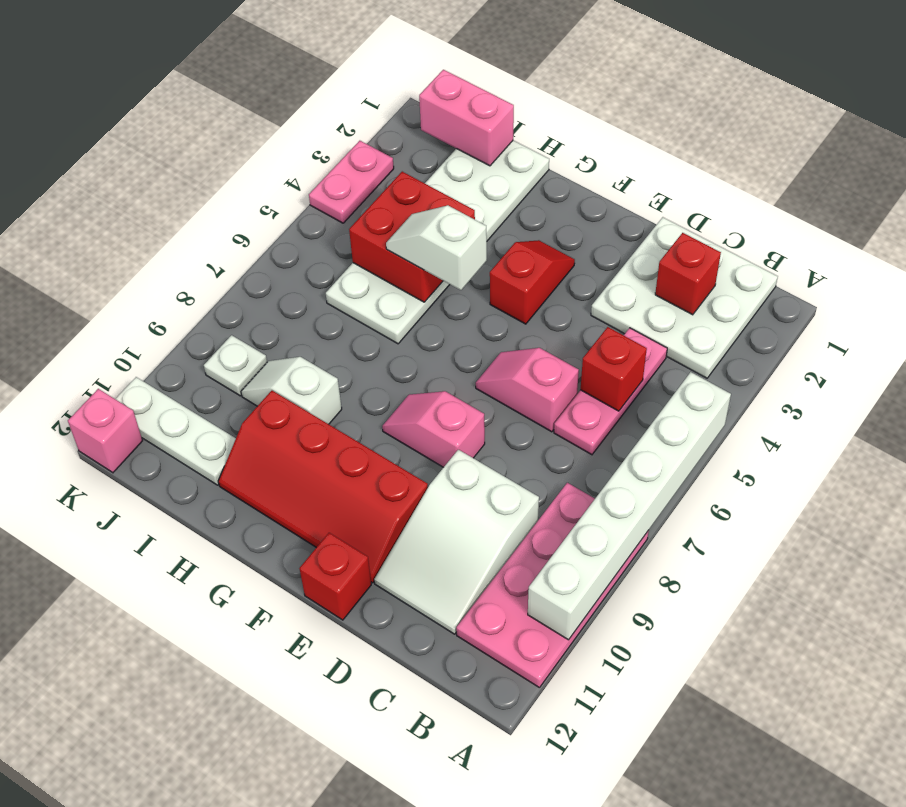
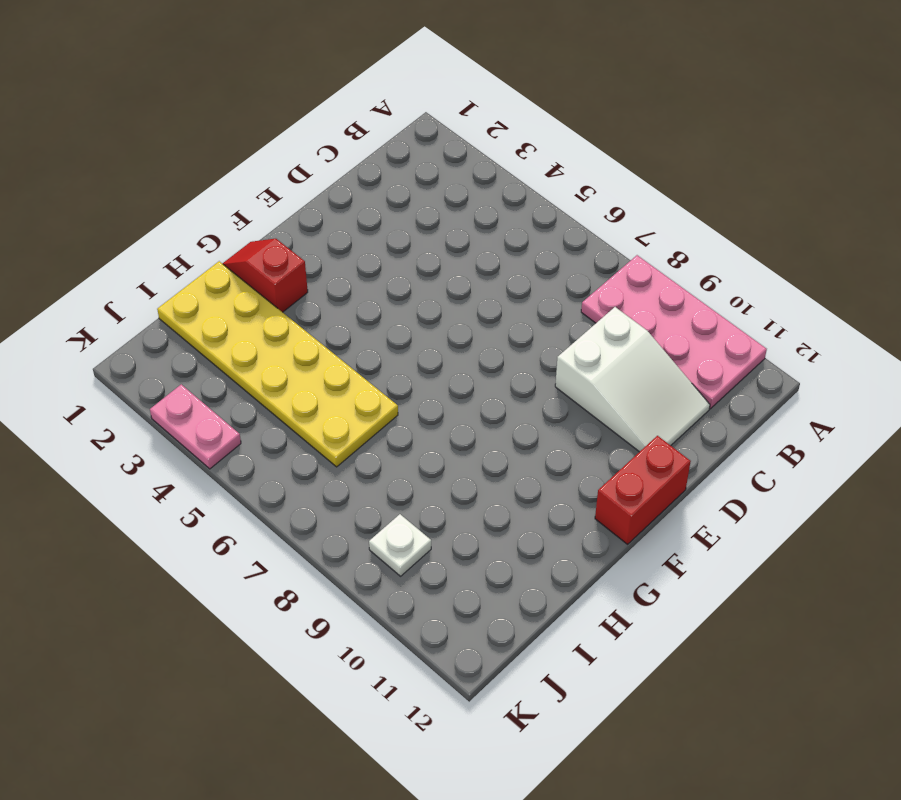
red 1x2 brick [595,436,691,544] -> red 1x1 brick [299,533,371,620]
red 1x2 slope [222,239,308,312] -> red 1x2 slope moved to [490,240,575,324]
yellow 2x6 plate [157,261,398,467] -> white 2x6 plate [326,140,549,344]
none -> white 3x3 plate [591,217,778,378]
none -> pink 1x3 plate [554,328,667,455]
none -> pink 1x2 slope [476,348,579,432]

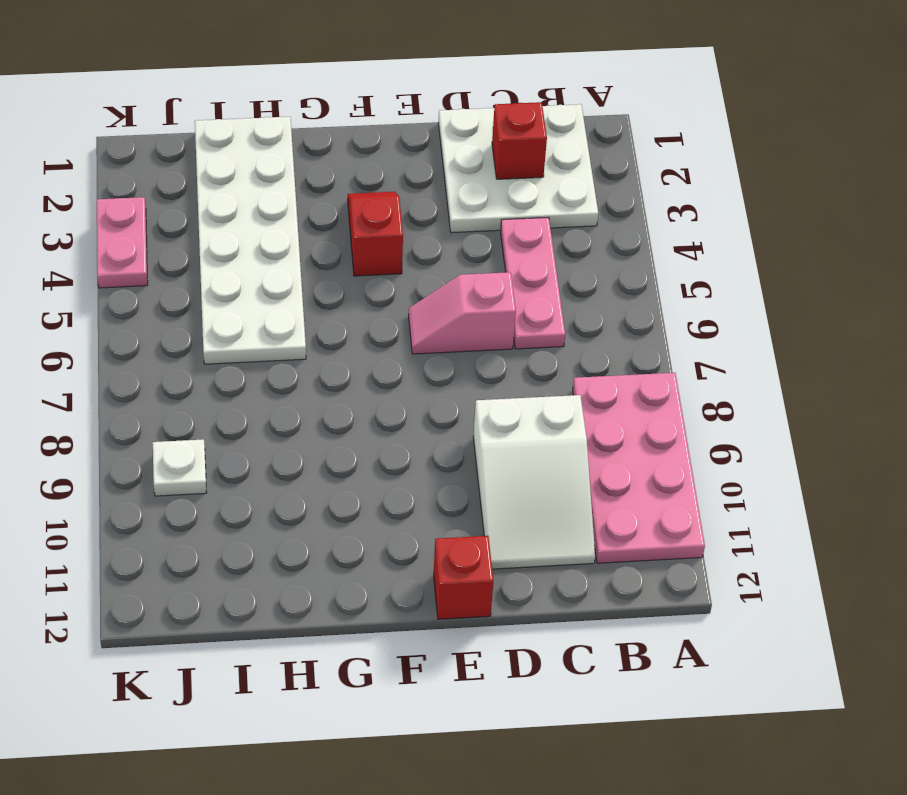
none -> pink 1x2 slope [382,391,485,467]
none -> red 2x4 slope [218,391,428,583]
none -> white 1x2 slope [241,357,342,424]

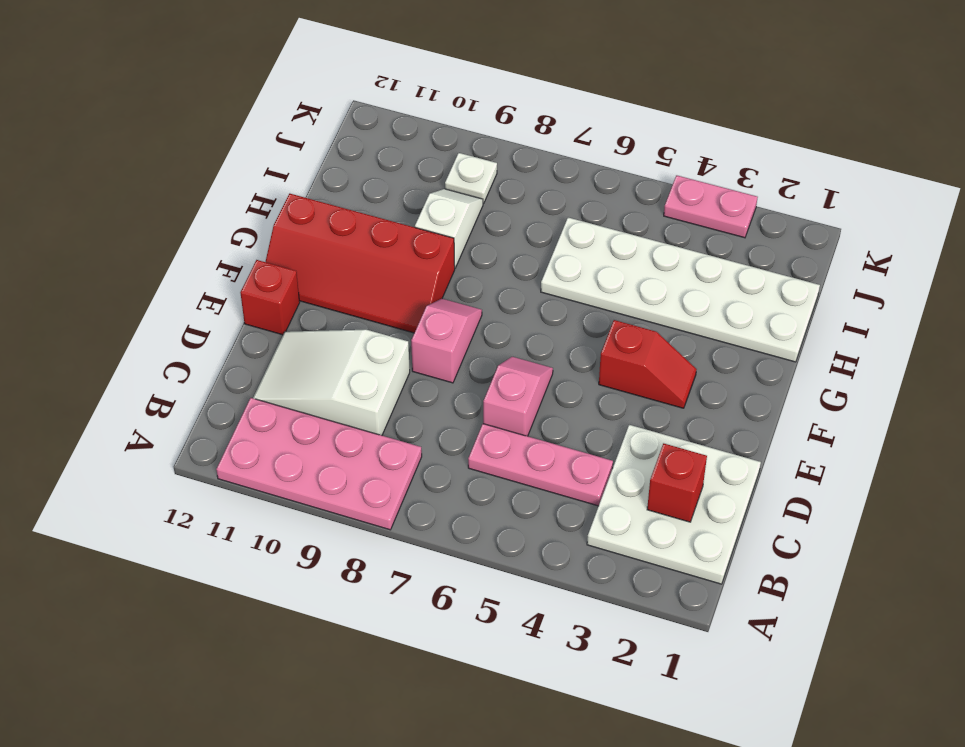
red 2x4 slope [266,194,455,333] -> red 2x4 slope turned to [218,391,428,583]
none -> white 1x3 plate [116,377,236,485]
none -> pink 1x1 brick [68,389,143,473]
none -> white 1x6 brick [528,372,731,640]

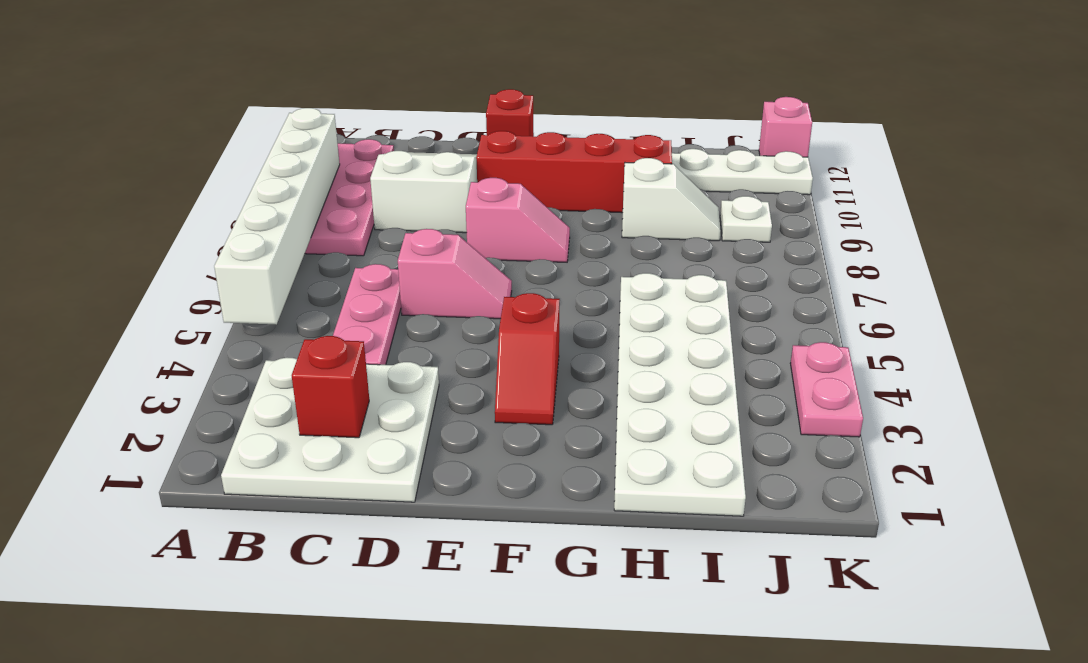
none -> red 1x1 brick [581,327,647,411]
none -> red 2x2 brick [349,172,475,302]
none -> pink 1x2 brick [419,70,514,166]

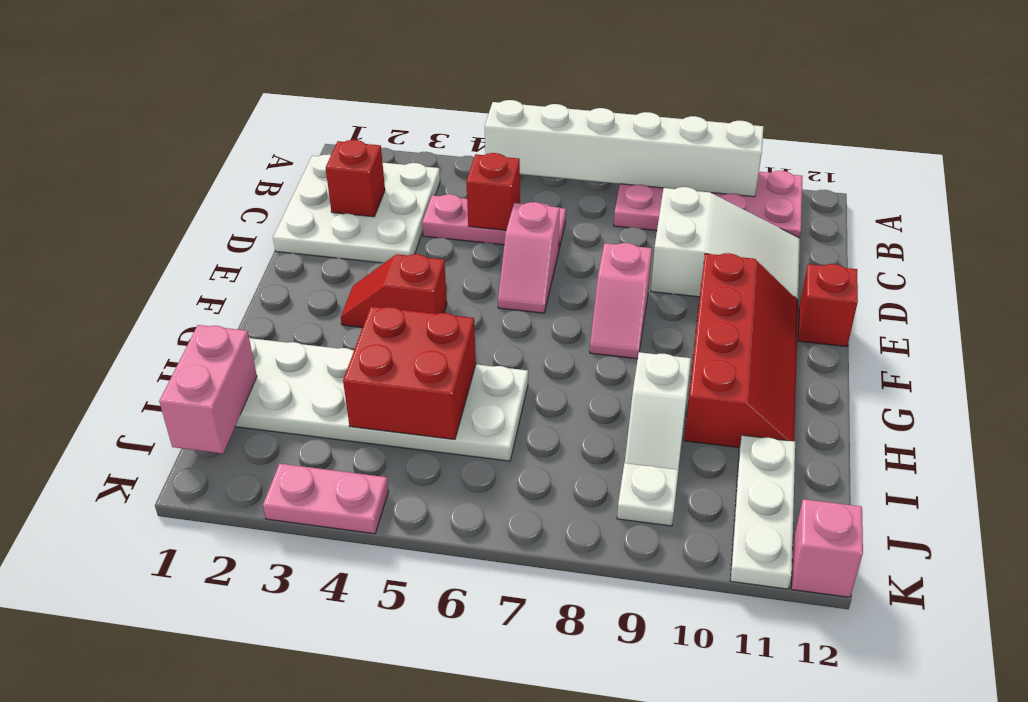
none -> white 1x2 slope [386,205,487,290]

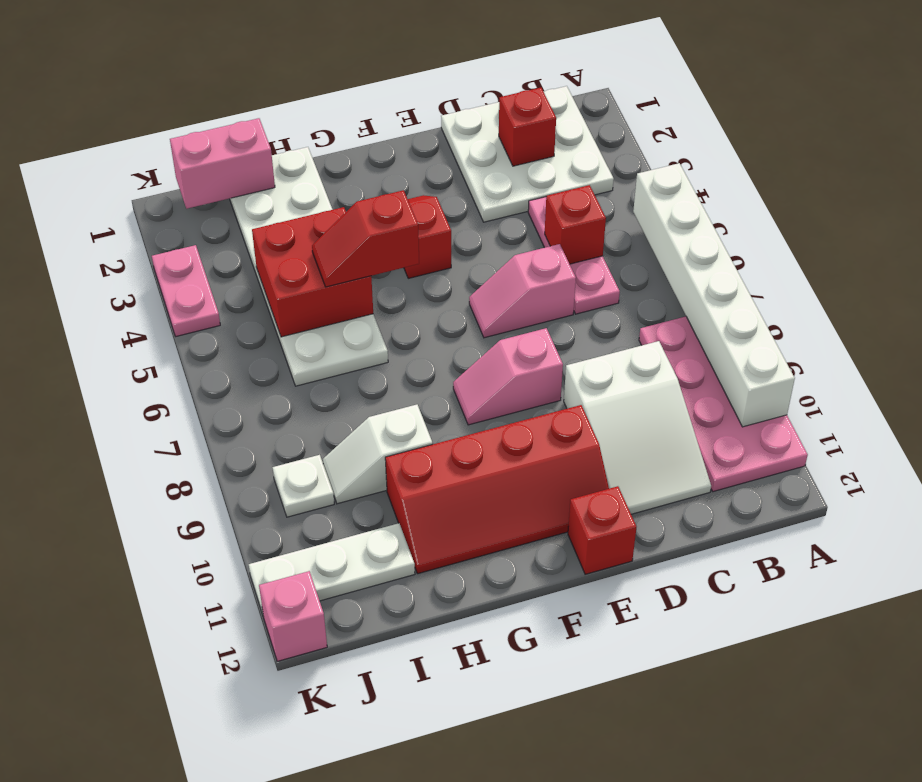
red 1x2 slope [312,190,419,287] -> white 1x2 slope [386,205,487,290]

